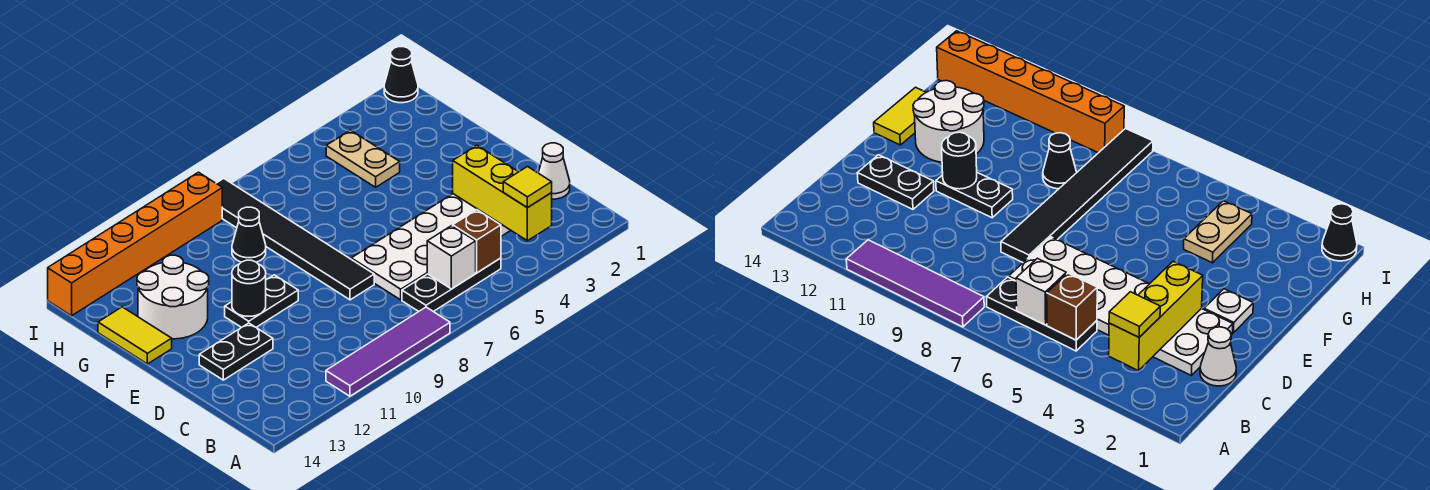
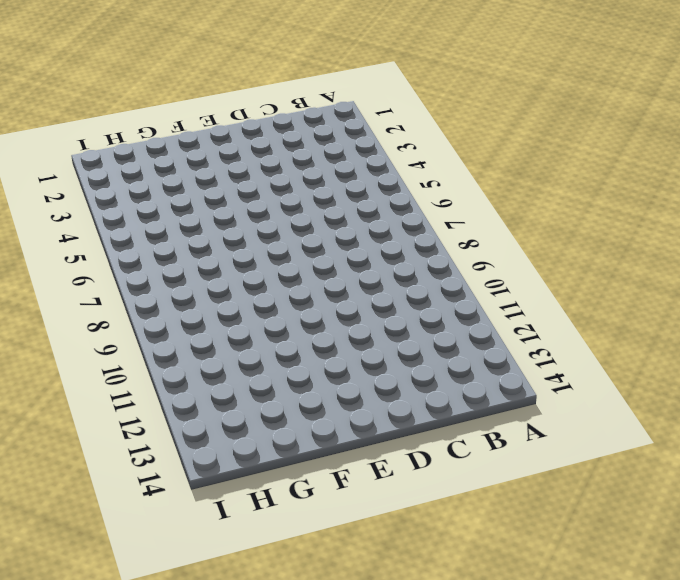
none -> purple 1x4 tile [326,307,450,396]
none -> black 1x3 plate [402,258,501,312]
none -> white 1x1 cone [538,143,570,199]

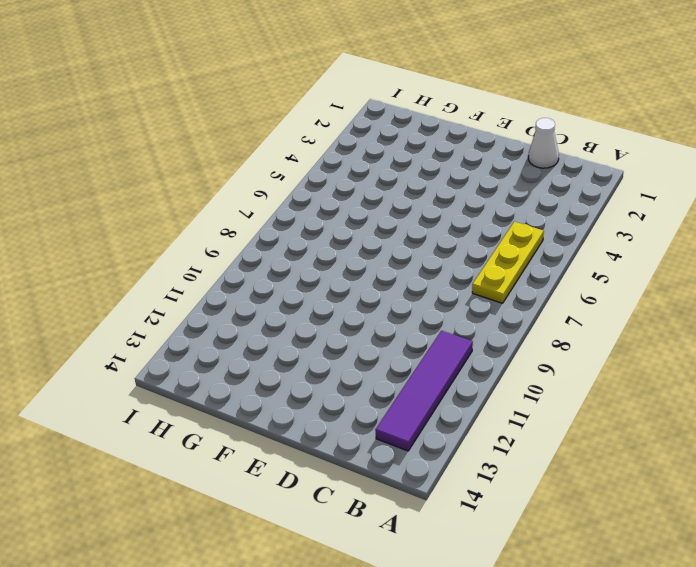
yellow 1x3 plate [472,222,544,303] -> black 1x3 plate [402,258,501,312]
purple 1x4 tile [375,331,473,451] -> purple 1x4 tile moved to [326,307,450,396]
none -> white 2x6 plate [351,194,511,300]
none -> black 1x6 tile [216,178,374,300]
none -> black 1x2 plate [199,323,273,380]

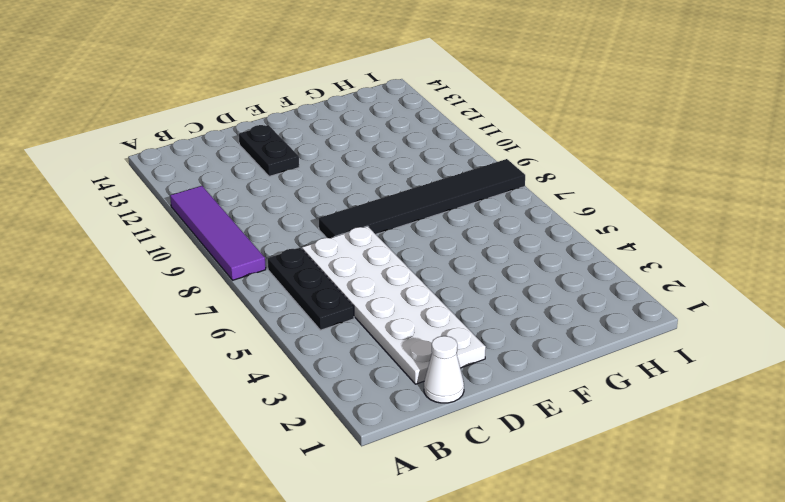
none -> white 1x1 plate [1204,289,1253,333]
none -> black 1x2 plate [225,275,298,327]
none -> white 2x2 round brick [137,255,209,339]

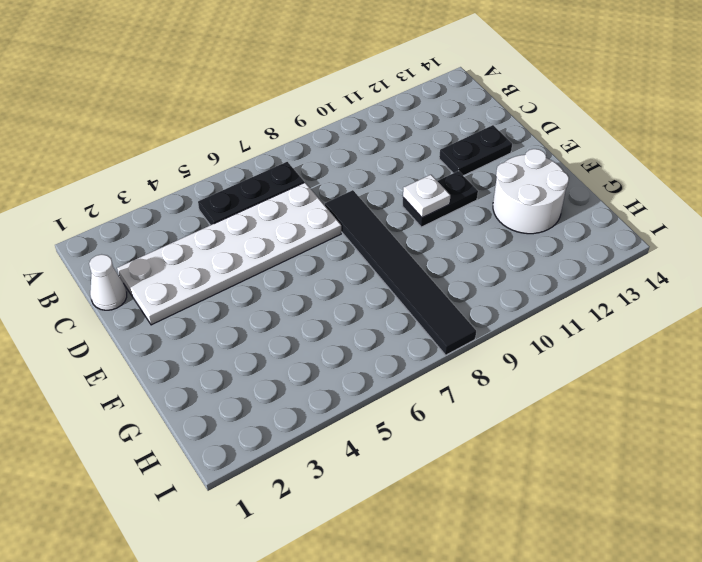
white 1x1 plate [403,175,450,218] -> white 1x1 plate moved to [1204,289,1253,333]
none -> purple 1x4 tile [326,307,450,396]
none -> yellow 1x2 tile [98,307,172,364]
none -> tan 1x2 plate [326,130,400,187]

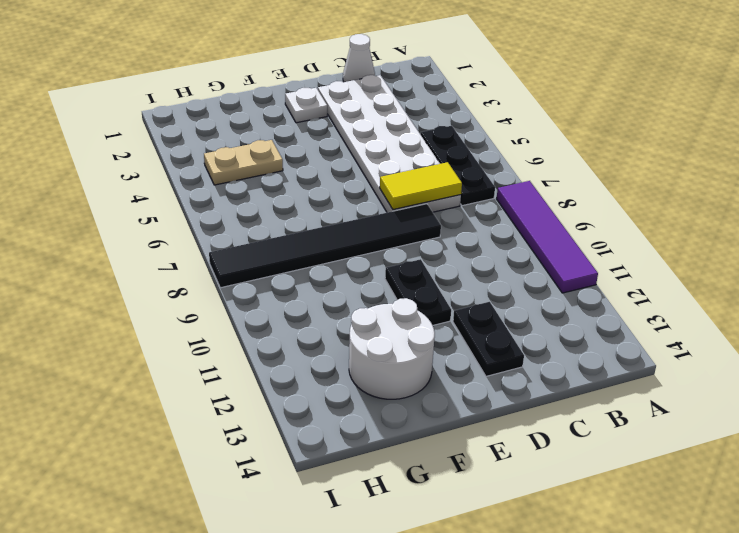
yellow 1x2 tile [380,162,462,210] -> yellow 1x2 tile moved to [98,307,172,364]
none -> black 1x1 cone [232,207,266,262]
none -> black 1x1 cone [384,47,418,103]
none -> orange 1x6 brick [48,172,222,316]

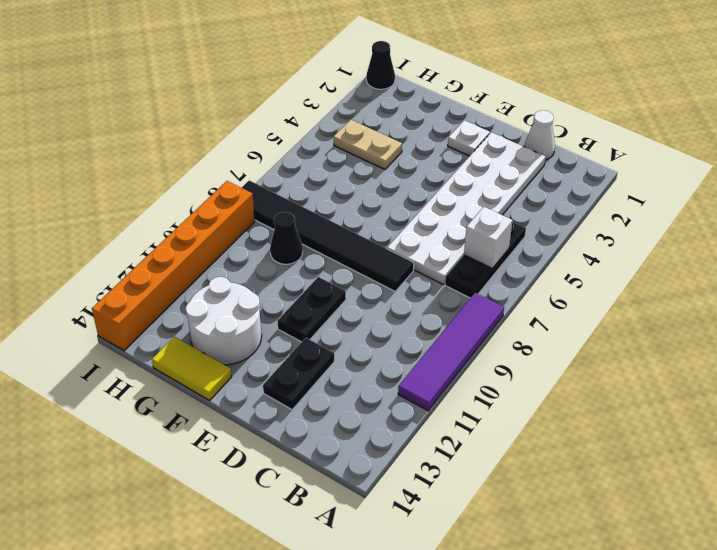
none -> yellow 1x3 brick [453,146,552,241]
none -> brown 1x1 brick [453,210,501,273]
none -> black 1x1 round brick [232,260,266,316]

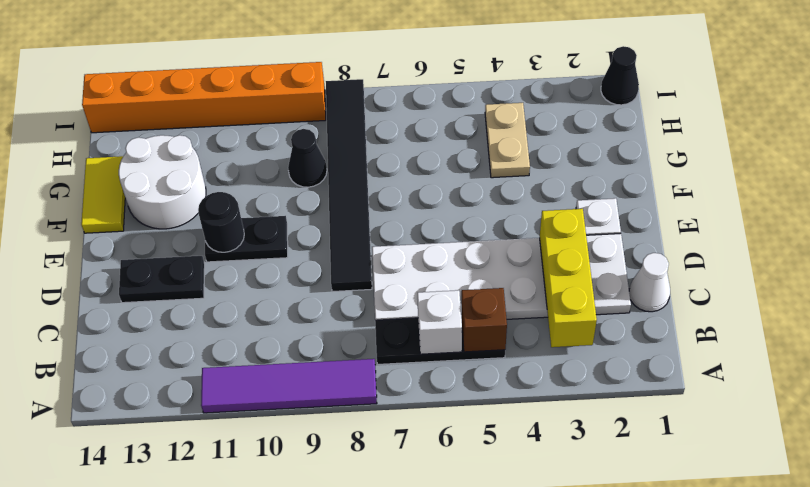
none -> yellow 1x1 tile [503,167,552,208]

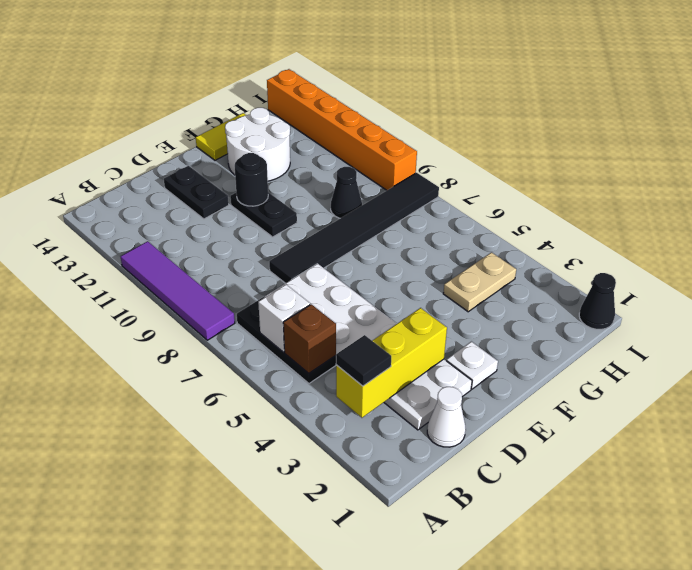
black 1x1 tile [336,335,391,386] -> yellow 1x1 tile [503,167,552,208]

